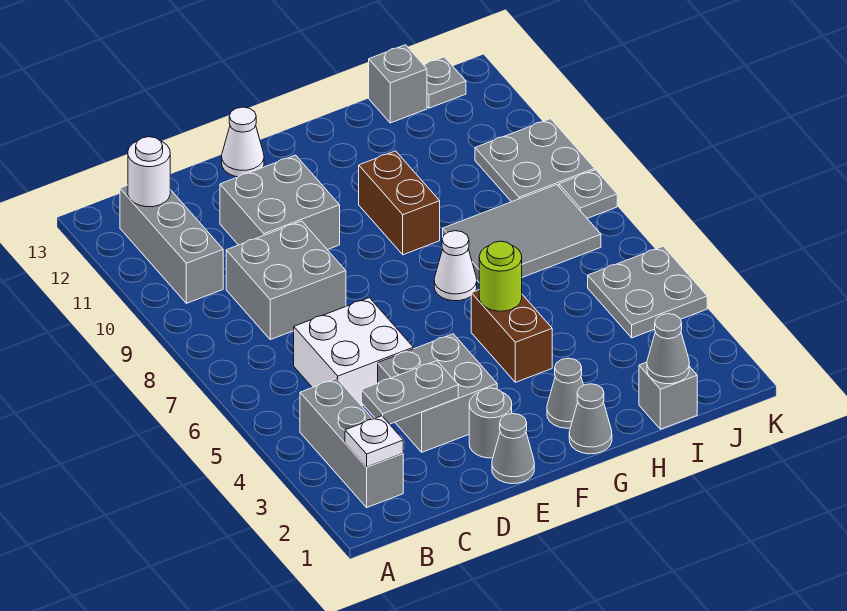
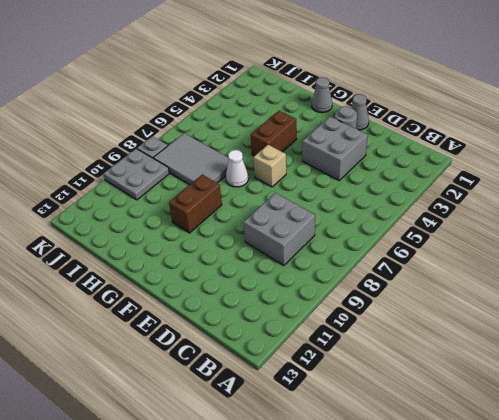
tan 1x1 brick [254,145,286,187] -> none
none -> grey 1x3 brick [300,378,403,507]
none -> grey 1x3 brick [120,185,223,303]
none -> white 2x2 brick [294,298,413,407]

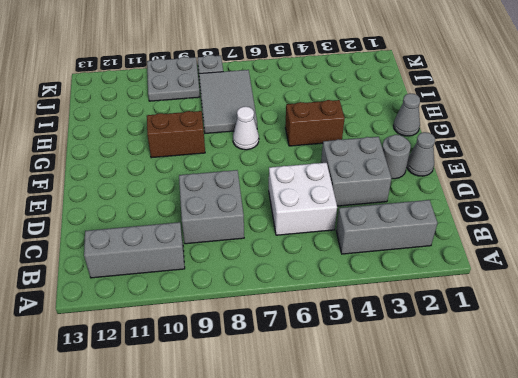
none -> grey 2x2 brick [220,155,340,250]
none -> white 1x1 cone [222,107,264,177]
none -> grey 1x1 cone [547,358,583,428]

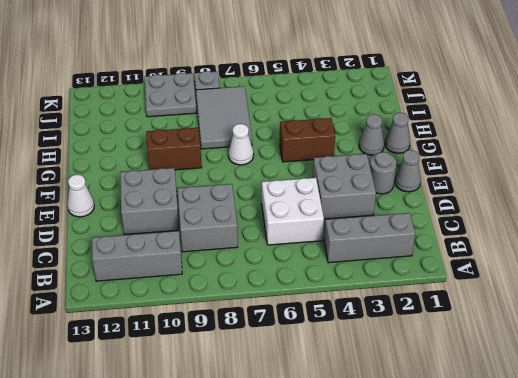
none -> grey 1x1 brick [639,362,697,429]
none -> grey 1x1 brick [369,45,427,123]
none -> grey 2x2 plate [588,246,707,338]

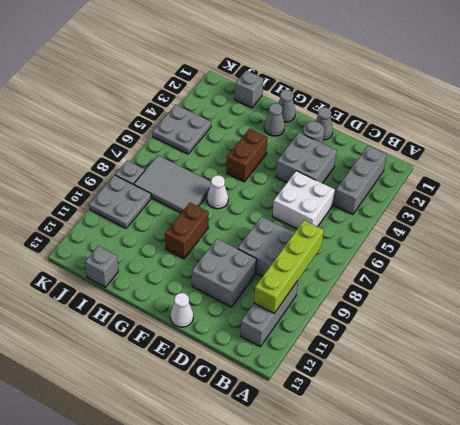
lime 1x4 brick [254,220,324,313] -> none
none -> grey 1x1 plate [424,57,466,108]
none -> white 1x1 plate [345,416,403,467]
none -> white 1x1 round brick [128,137,170,207]

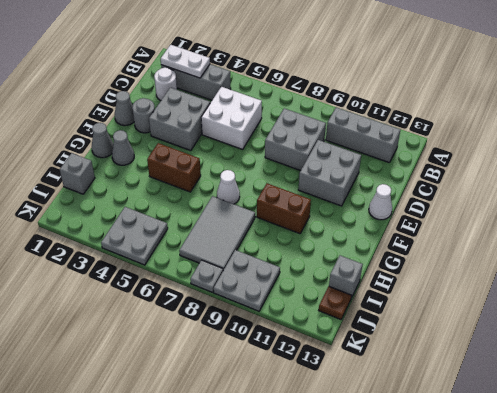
white 1x2 plate [161,45,210,78] -> white 1x1 plate [345,416,403,467]
white 1x1 round brick [154,68,177,101] -> white 1x1 round brick moved to [128,137,170,207]
brown 1x1 plate [319,287,351,319] -> grey 1x1 plate [424,57,466,108]
none -> grey 1x2 plate [361,361,458,424]
none -> lime 1x1 round brick [479,241,522,311]
none -> grey 1x1 cone [647,314,689,384]

